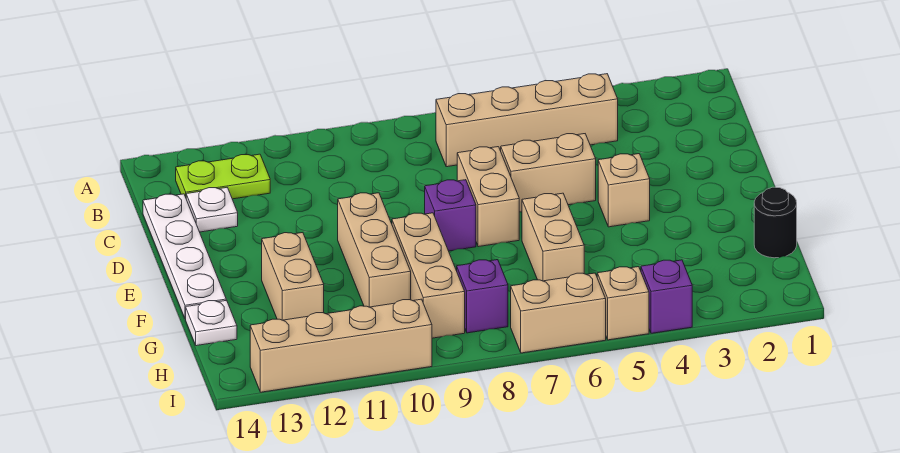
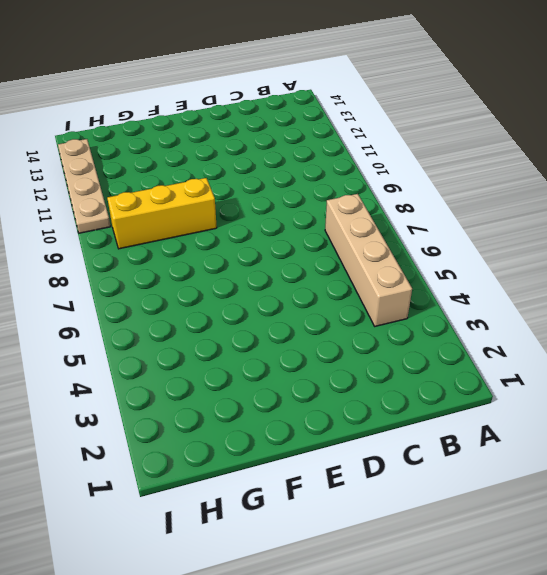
yellow 1x3 brick [107,178,217,249] -> tan 1x3 brick [392,213,465,338]
tan 1x4 plate [58,139,111,233] -> tan 1x4 brick [250,299,432,392]
none -> lime 1x2 plate [176,154,270,199]
none -> white 1x1 plate [186,188,238,232]
none -> white 1x4 plate [143,194,226,319]

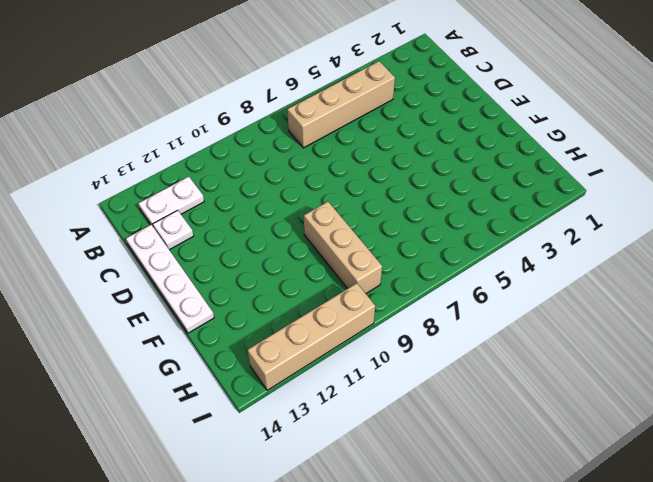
white 1x2 plate [138,177,204,226] -> lime 1x2 plate [176,154,270,199]
none -> tan 1x2 brick [501,134,596,212]
none -> tan 1x2 brick [457,147,519,247]
none -> tan 1x1 brick [598,154,650,227]

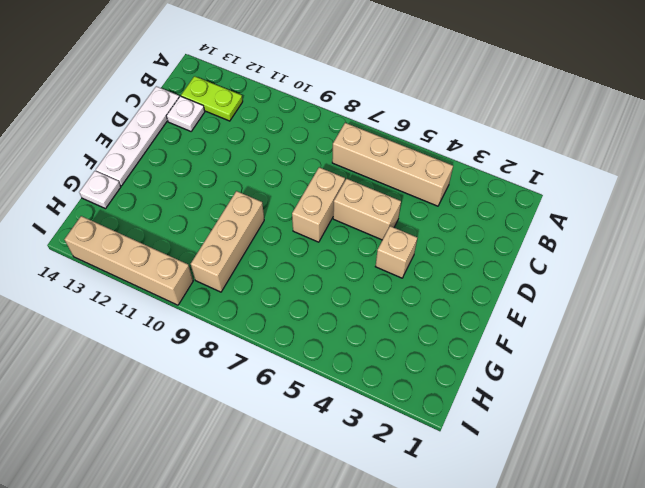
none -> purple 1x1 brick [425,180,476,251]
none -> tan 1x3 brick [338,193,411,307]
none -> tan 1x2 brick [522,193,584,281]

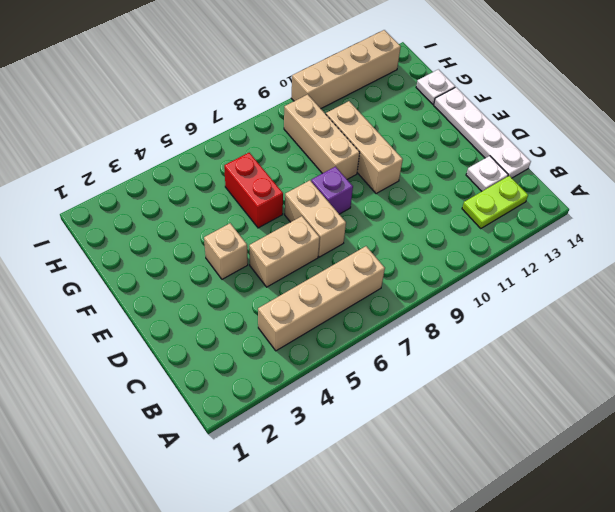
red 1x2 brick [224,153,283,228] -> tan 1x2 brick [522,193,584,281]
none -> tan 1x2 brick [262,233,324,320]
none -> black 1x1 round brick [754,187,797,258]
none -> purple 1x1 brick [457,260,508,333]

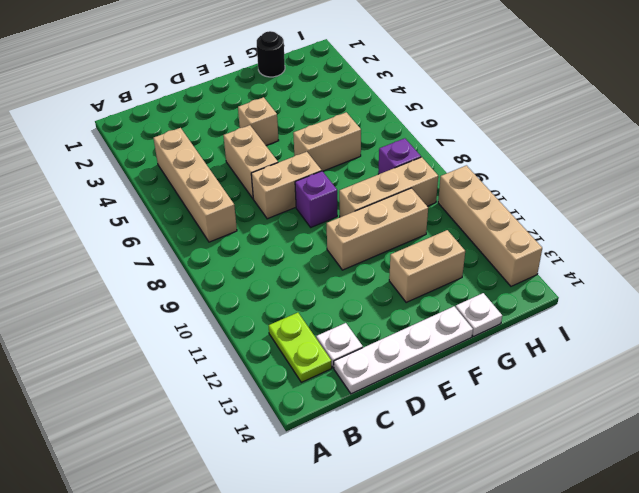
none -> purple 1x1 brick [641,260,692,333]
none -> tan 1x1 brick [597,267,649,340]
none -> tan 1x2 brick [511,273,606,353]

